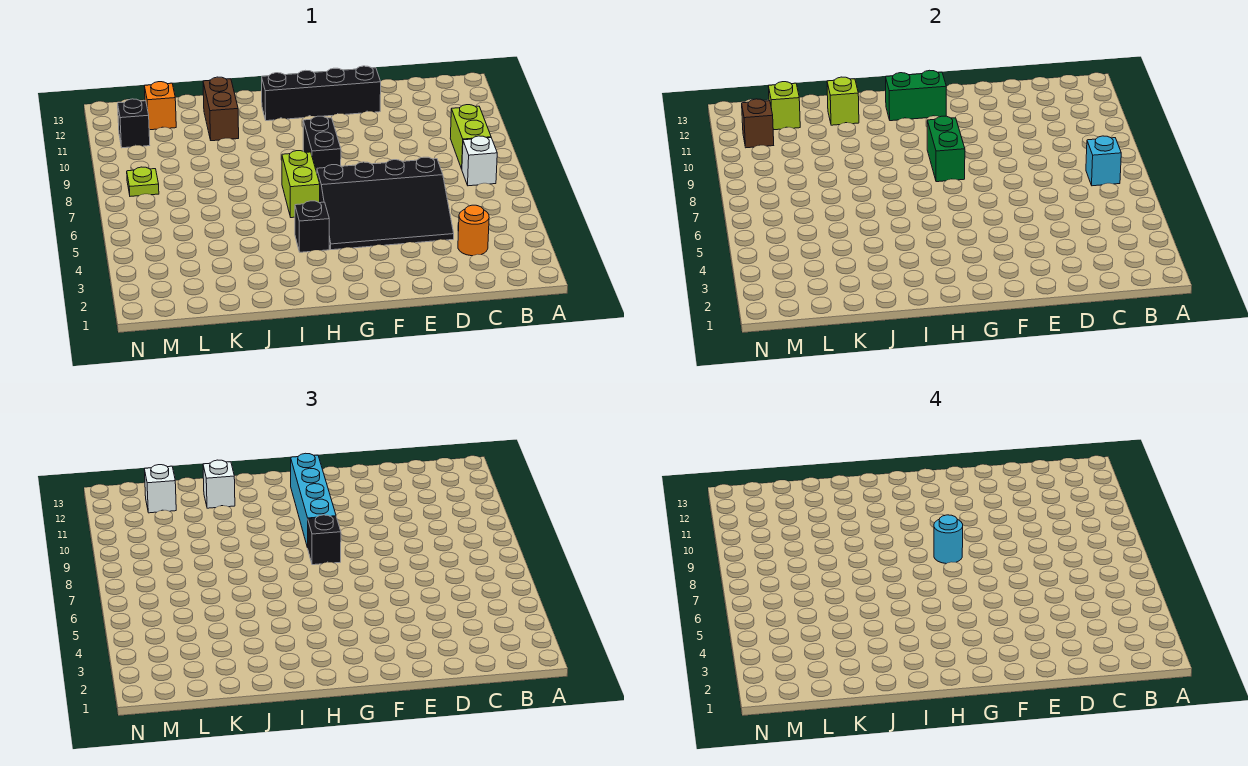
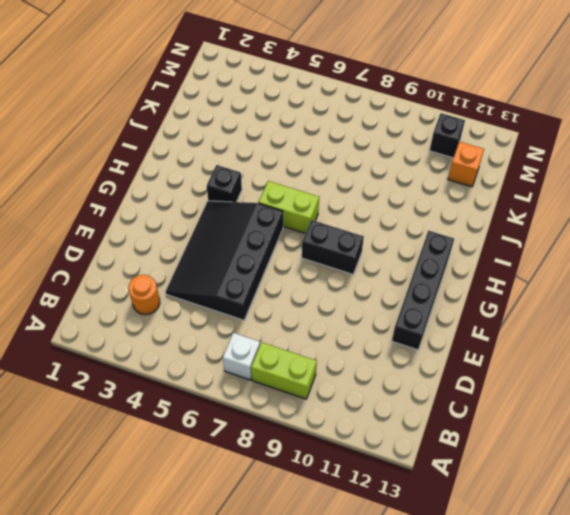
none -> brown 1x2 brick [203,77,239,141]
none -> lime 1x1 plate [127,167,159,196]
none -> cyan 1x1 brick [1086,136,1121,186]

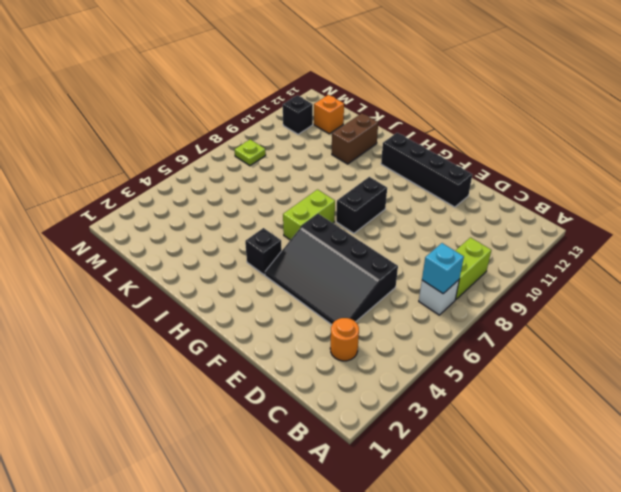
none -> green 1x2 brick [927,116,965,182]
none -> green 1x2 brick [886,70,946,121]
none -> lime 1x1 brick [827,77,859,125]

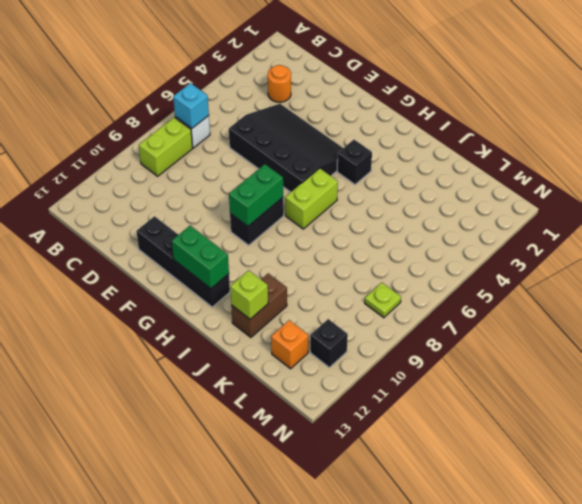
none -> lime 1x1 brick [768,82,800,130]
none -> brown 1x1 brick [742,99,774,148]
none -> black 1x1 brick [308,515,341,565]

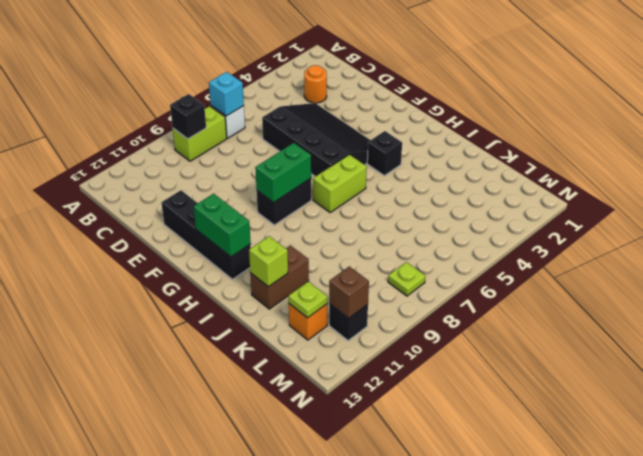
black 1x1 brick [170,94,206,139] -> black 1x1 brick moved to [308,515,341,565]
lime 1x1 plate [288,281,327,318] -> lime 1x1 brick [768,82,800,130]
none -> cyan 1x4 brick [291,453,336,548]
none -> white 1x1 brick [203,460,235,508]
none -> white 1x1 brick [144,465,176,513]

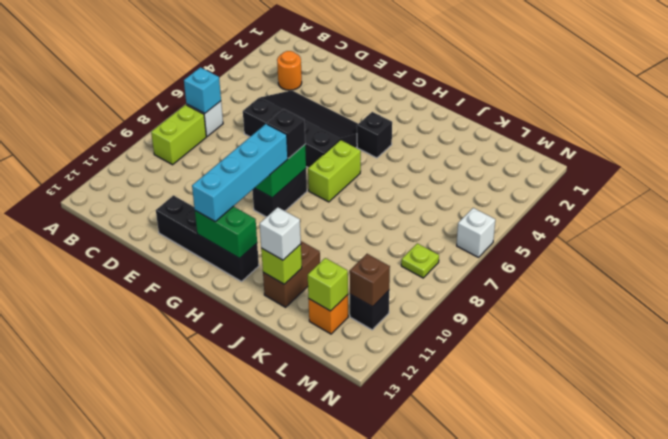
white 1x1 brick [457,208,495,257] -> white 1x1 brick moved to [144,465,176,513]
none -> cyan 1x1 round brick [934,515,963,564]

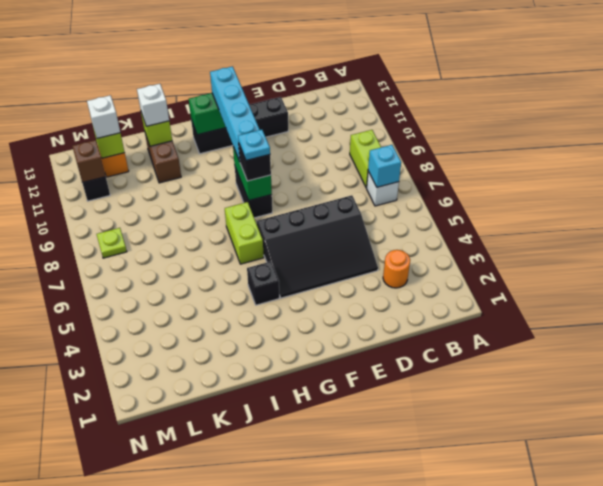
cyan 1x1 plate [238,130,270,160] -> cyan 1x1 round brick [934,515,963,564]

